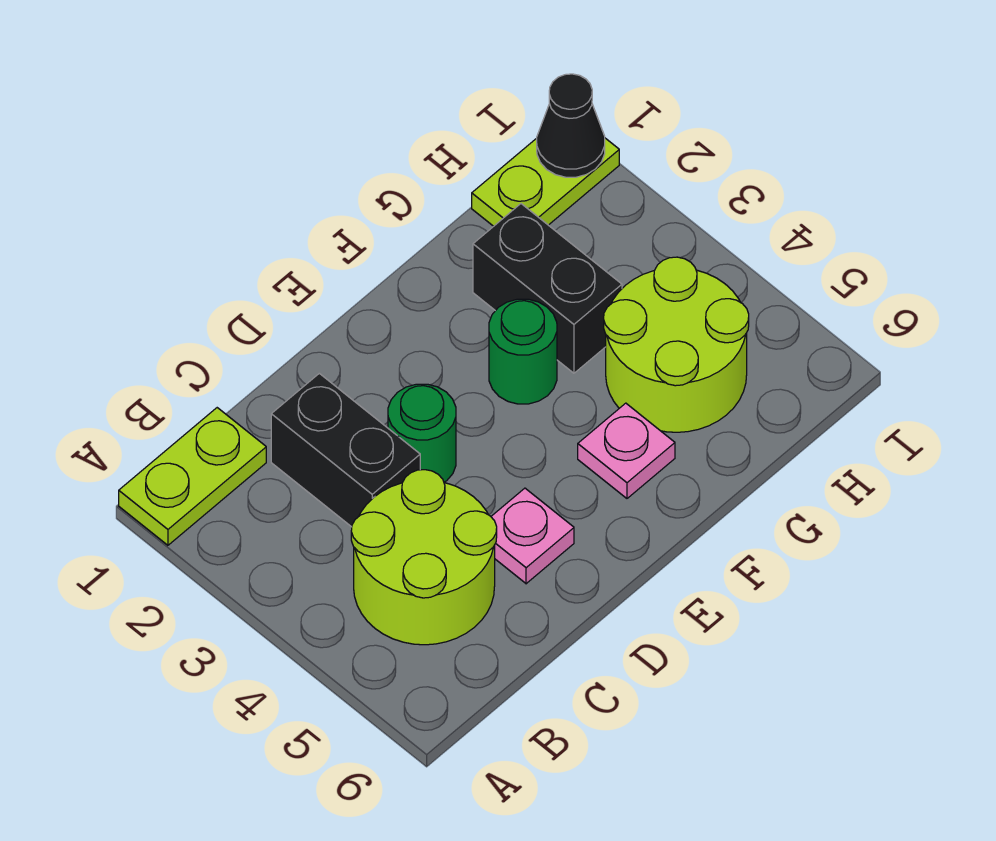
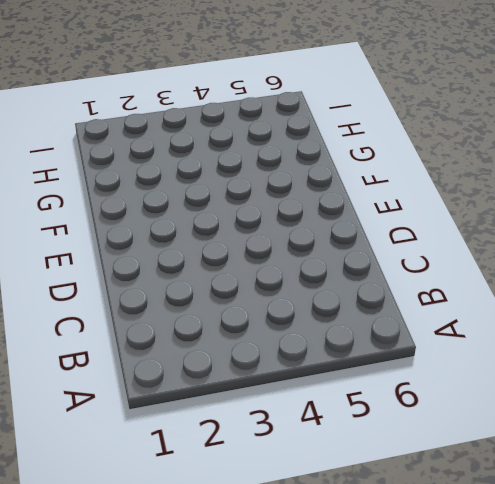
none -> lime 1x2 plate [119,408,266,545]
none -> lime 2x2 round brick [351,470,497,645]

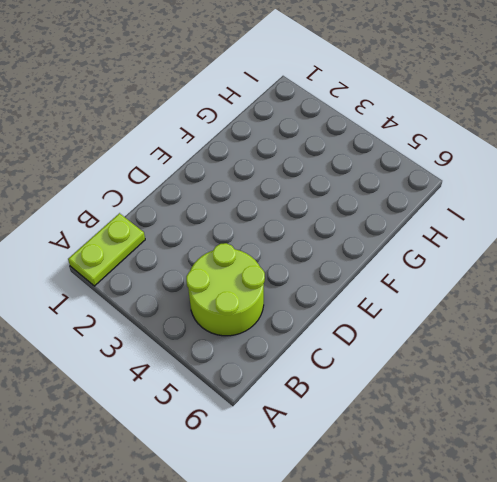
none -> black 1x2 brick [271,373,420,527]
none -> green 1x1 round brick [388,384,456,482]

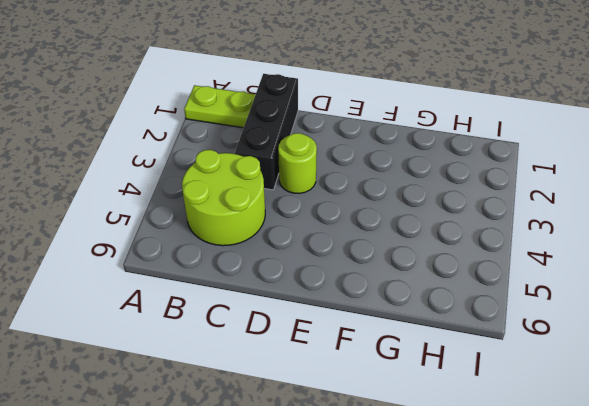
black 1x3 brick [235,74,298,190] -> black 1x2 brick [271,373,420,527]
lime 1x1 round brick [278,133,317,193] -> green 1x1 round brick [388,384,456,482]
none -> pink 1x1 plate [491,488,574,584]
none -> green 1x1 round brick [489,299,557,404]

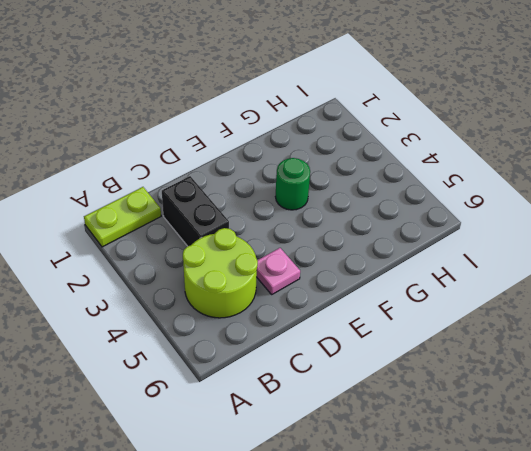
none -> green 1x1 round brick [388,384,456,482]
none -> pink 1x1 plate [578,403,675,498]

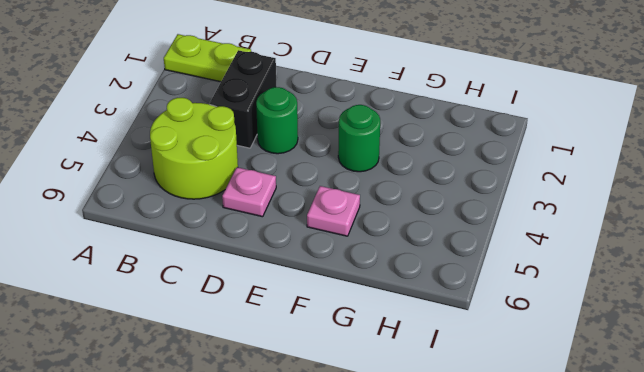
none -> black 1x2 brick [473,204,622,373]
none -> lime 2x2 round brick [604,257,749,432]

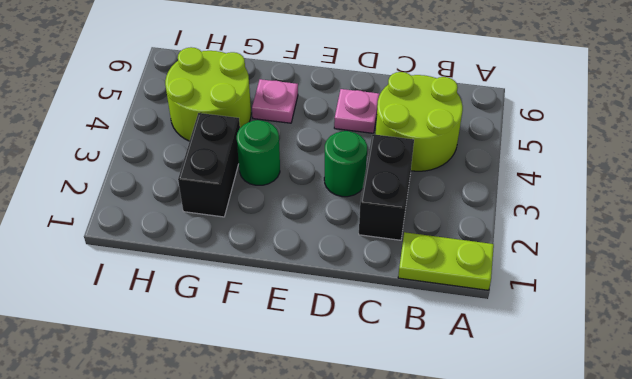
none -> lime 1x2 plate [472,138,619,226]
none -> black 1x1 cone [537,74,605,177]

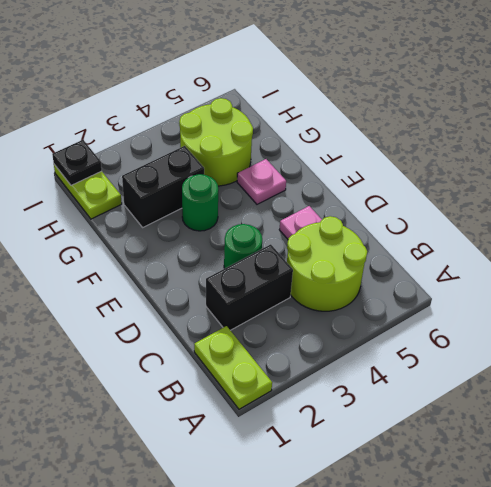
black 1x1 plate [52,140,102,185] -> black 1x1 cone [537,74,605,177]

